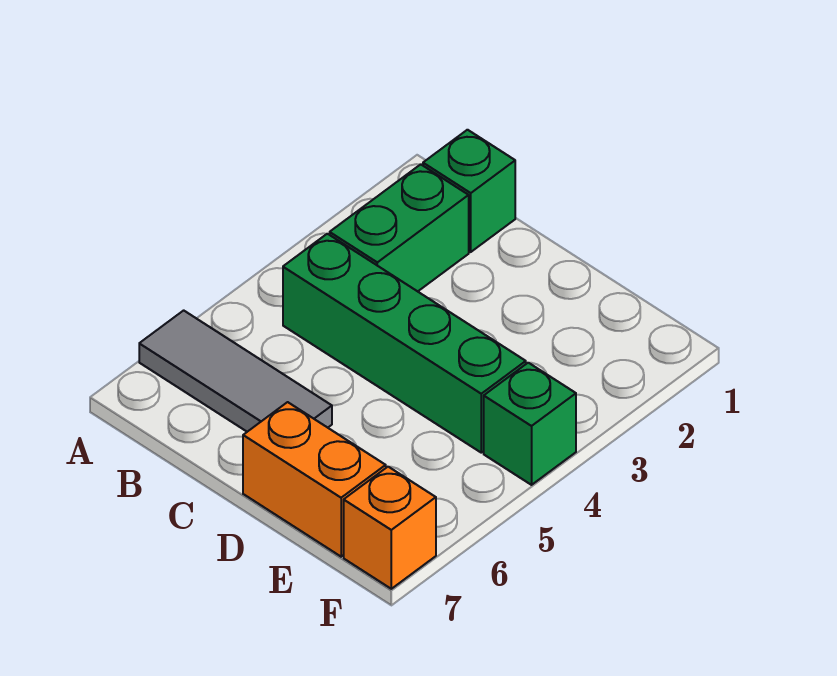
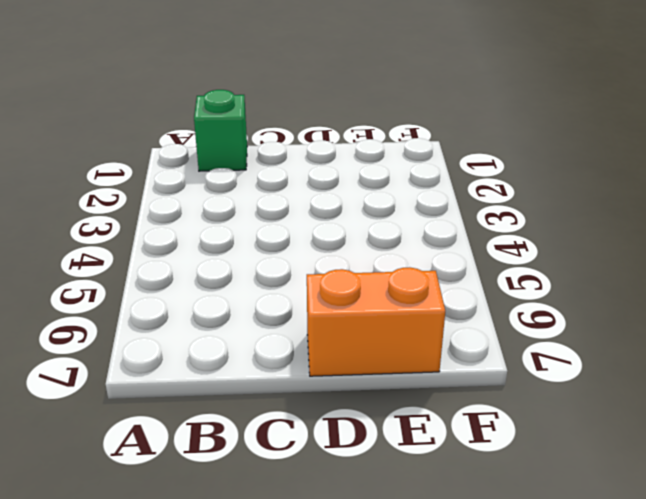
none -> grey 1x3 tile [139,310,332,432]
none -> green 1x2 brick [330,164,469,291]

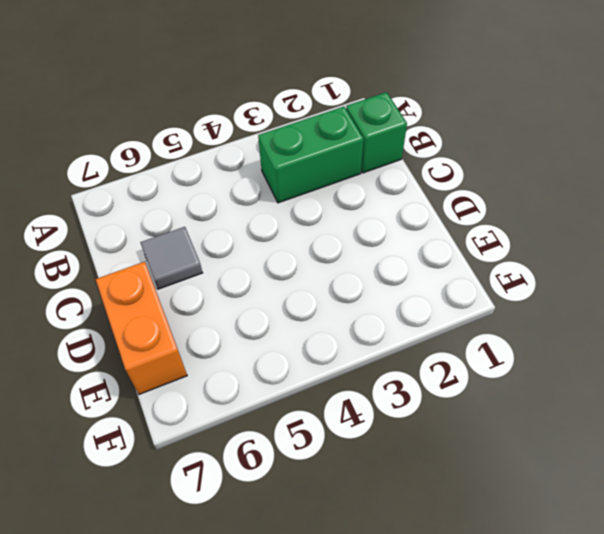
grey 1x1 tile [140,227,203,289] -> grey 1x3 tile [139,310,332,432]
none -> green 1x4 brick [283,234,526,453]
none -> green 1x1 brick [484,363,576,485]

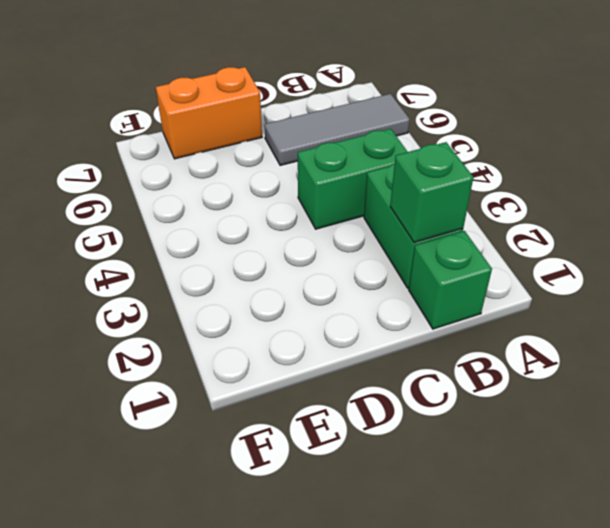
green 1x1 brick [390,142,473,243] -> green 1x1 brick moved to [484,363,576,485]
green 1x2 brick [298,129,407,229] -> green 1x4 brick [283,234,526,453]
none -> orange 1x1 brick [344,467,436,589]

